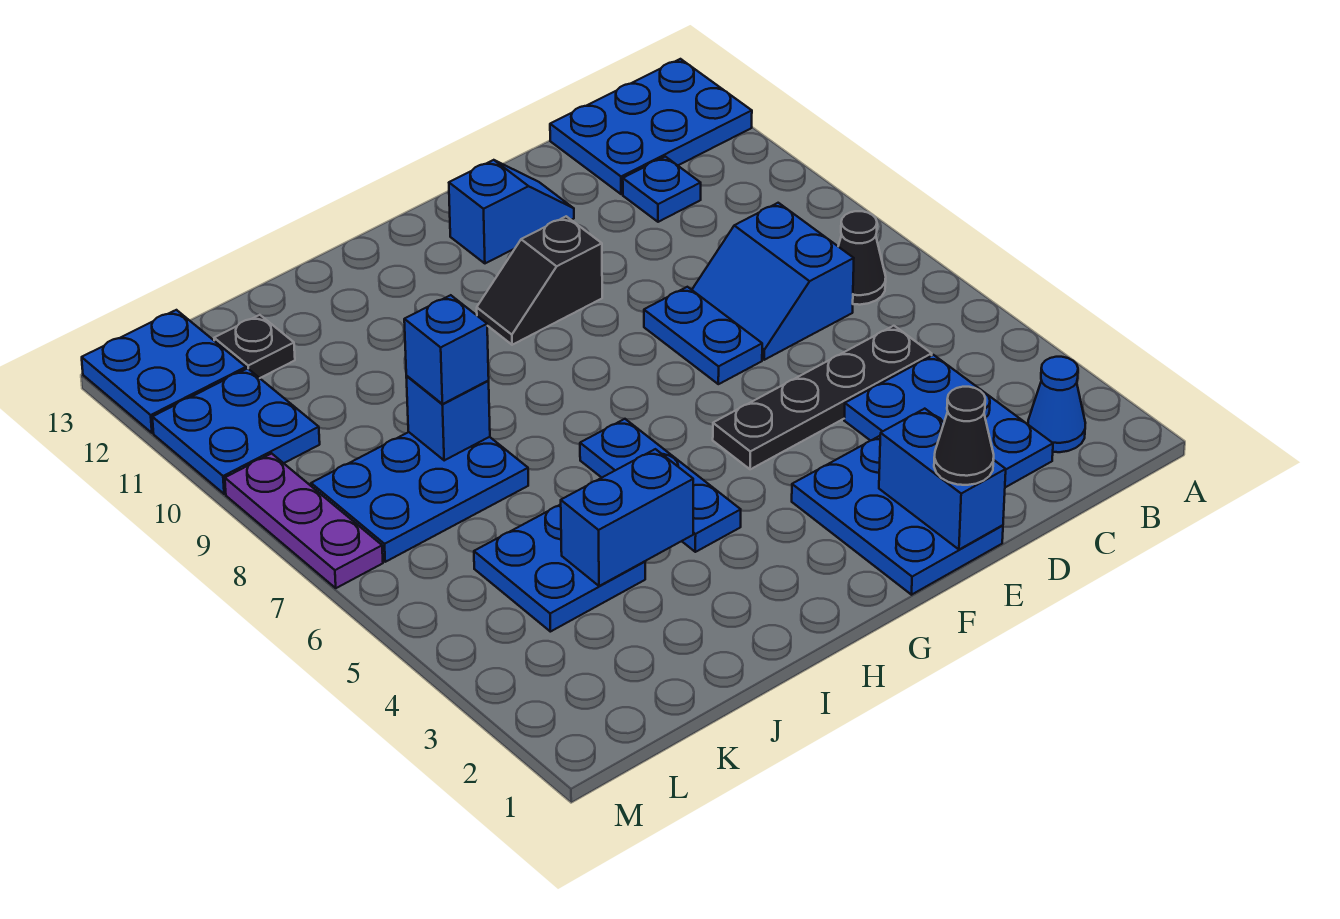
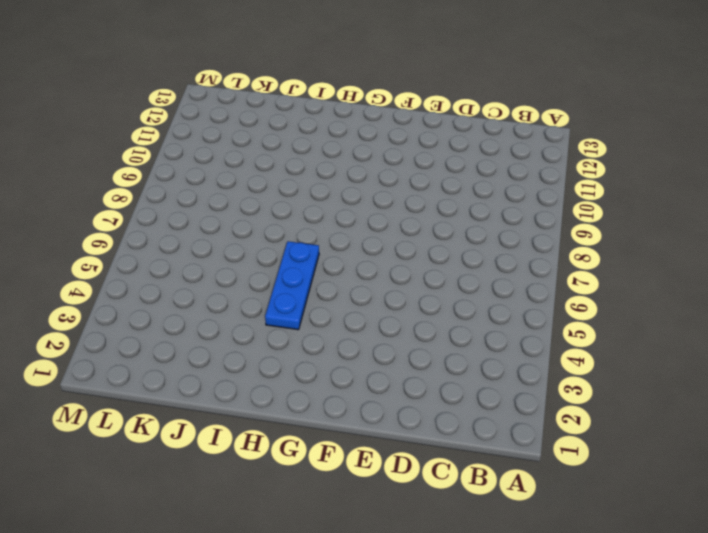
none -> blue 2x3 plate [550,59,752,194]
none -> blue 1x1 cone [1028,357,1085,452]
none -> black 1x1 cone [838,211,886,305]

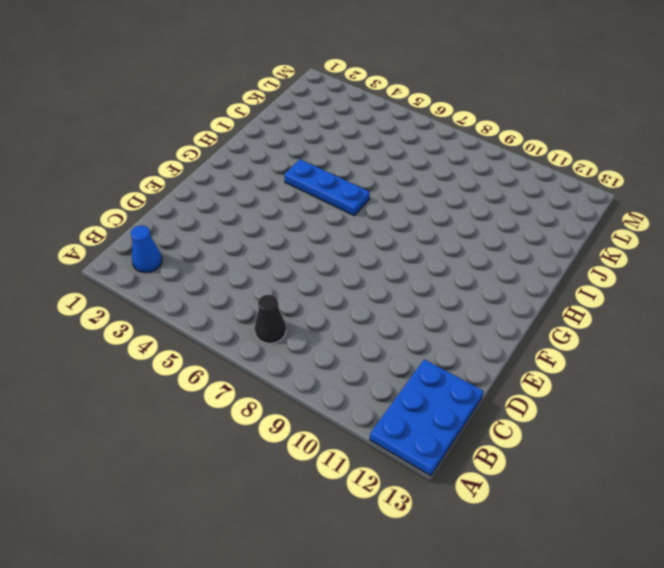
none -> blue 2x3 plate [844,355,1053,487]
none -> black 1x4 plate [713,326,932,469]
none -> blue 2x2 slope [692,203,854,360]

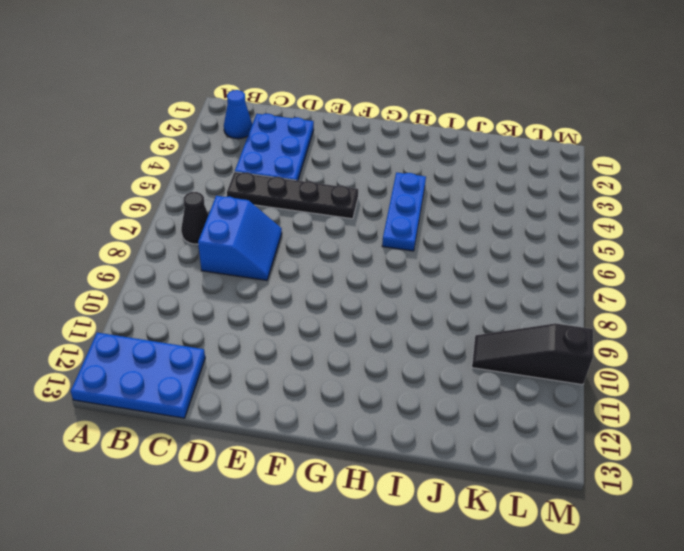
black 1x3 slope [472,323,593,385] -> blue 2x2 plate [152,368,320,494]
none -> blue 1x1 plate [623,157,701,222]
none -> blue 2x3 plate [792,436,1003,595]
none -> blue 1x2 plate [644,287,762,384]

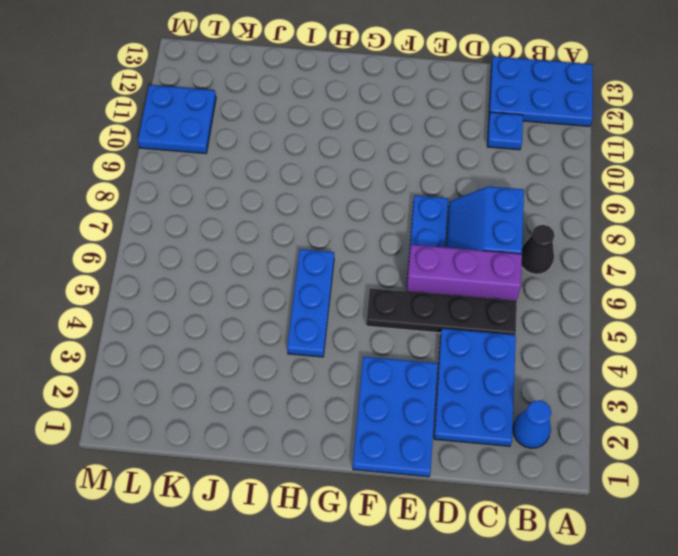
purple 1x3 brick [407,245,522,301] -> none
none -> blue 1x2 slope [449,160,574,263]
none -> black 1x2 slope [477,216,602,345]
none -> blue 2x2 plate [474,504,645,632]

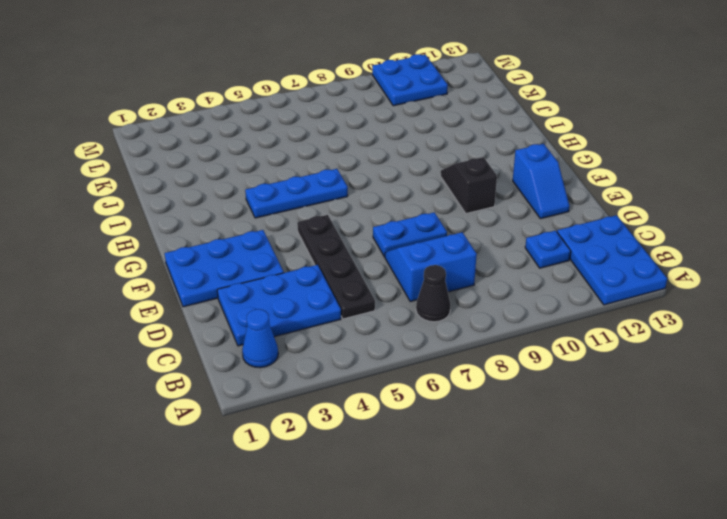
none -> blue 2x2 plate [474,504,645,632]
none -> blue 2x3 plate [311,432,528,562]
none -> black 1x1 plate [214,315,295,378]

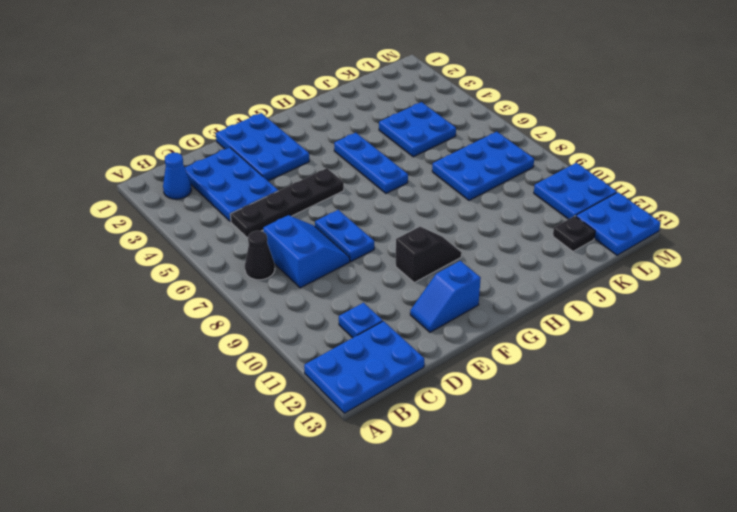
none -> purple 1x3 plate [225,454,383,588]
none -> blue 1x2 brick [879,409,1006,550]
none -> blue 1x2 brick [561,449,693,586]

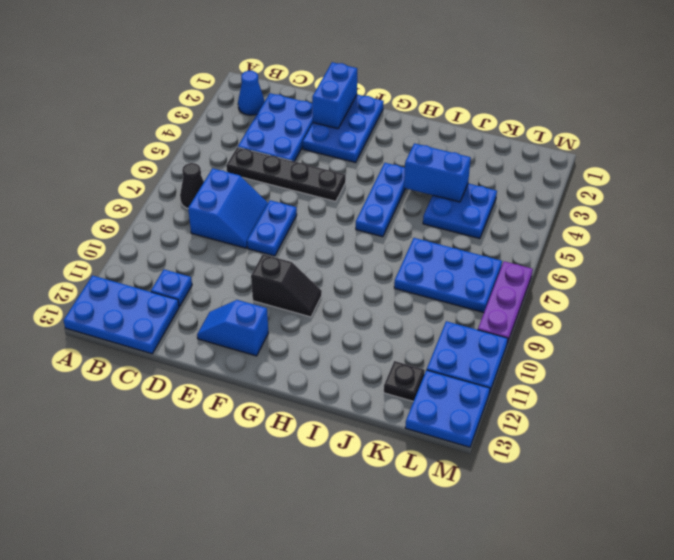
none -> blue 1x1 brick [406,376,490,460]
none -> black 1x1 cone [934,387,994,485]
none -> blue 1x1 brick [404,295,489,404]

